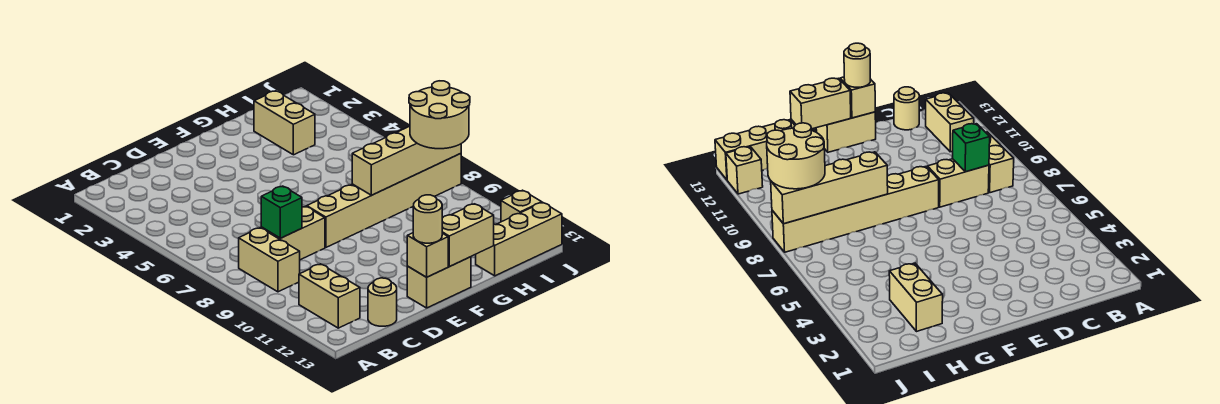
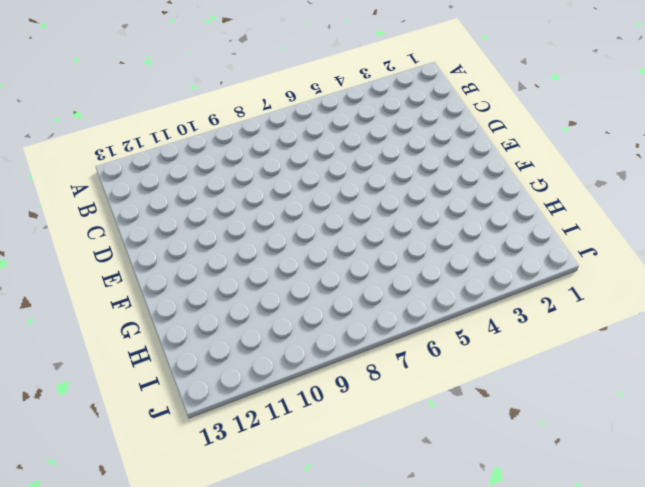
none -> tan 1x2 brick [239,228,300,292]
none -> tan 1x2 brick [299,264,360,328]
none -> tan 1x2 brick [261,206,325,260]

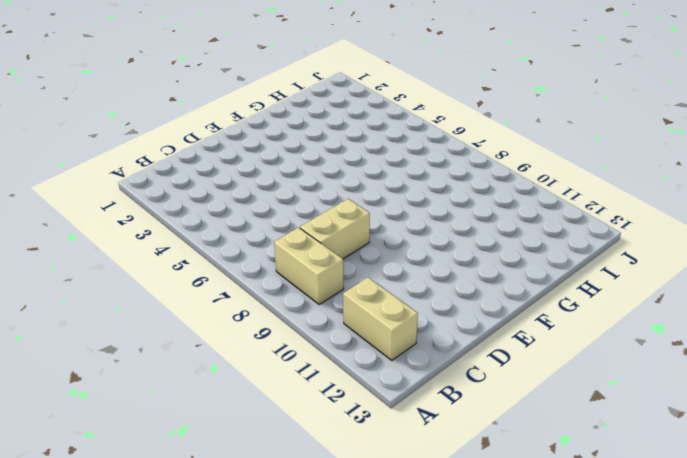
none -> tan 1x1 round brick [368,278,397,326]
none -> tan 1x6 brick [306,154,461,247]
none -> tan 1x2 brick [407,257,471,308]

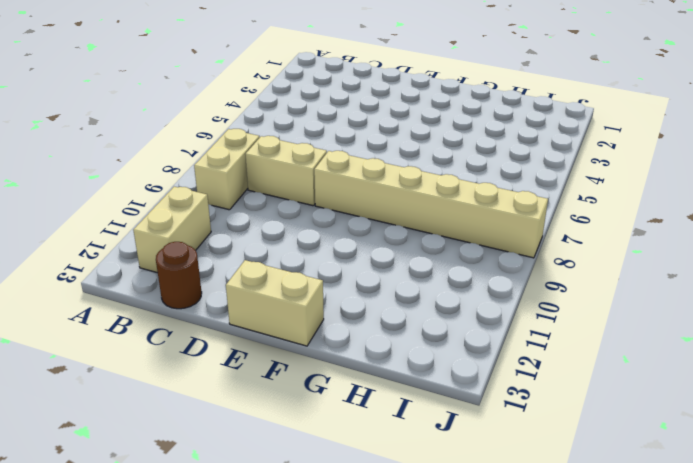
brown 1x1 round brick [156,242,202,309] -> tan 1x1 round brick [368,278,397,326]
none -> tan 1x2 brick [254,91,315,155]
none -> tan 1x3 brick [476,202,562,276]
none -> tan 1x1 brick [501,190,542,222]

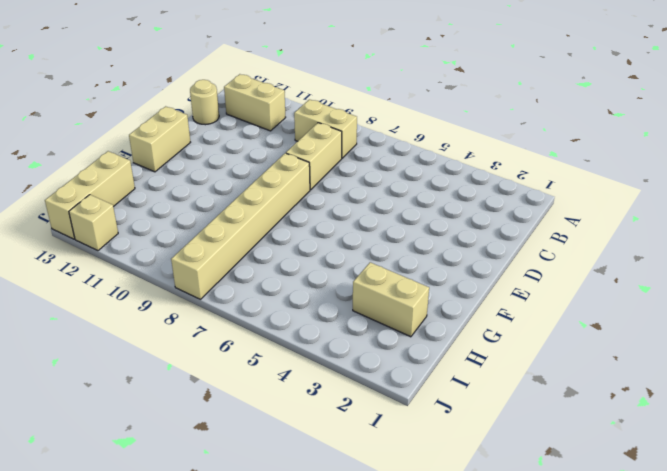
none -> green 1x1 brick [261,186,302,238]
none -> tan 1x1 brick [407,233,448,277]
none -> tan 1x2 brick [442,204,494,267]

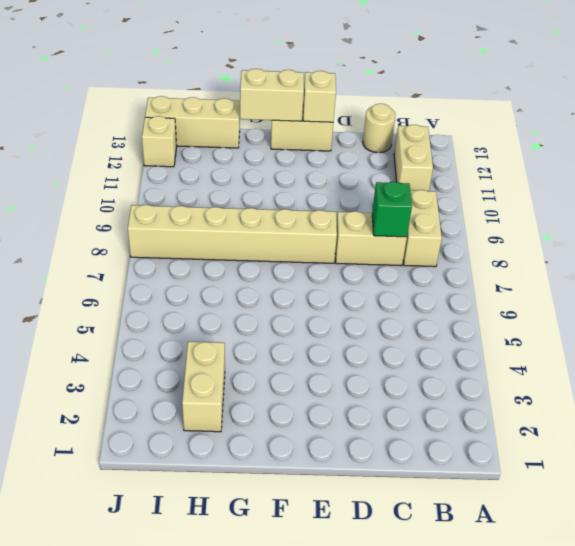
none -> tan 1x4 brick [352,126,461,195]
none -> tan 1x1 round brick [413,195,442,243]
none -> tan 2x2 round brick [409,81,470,149]

